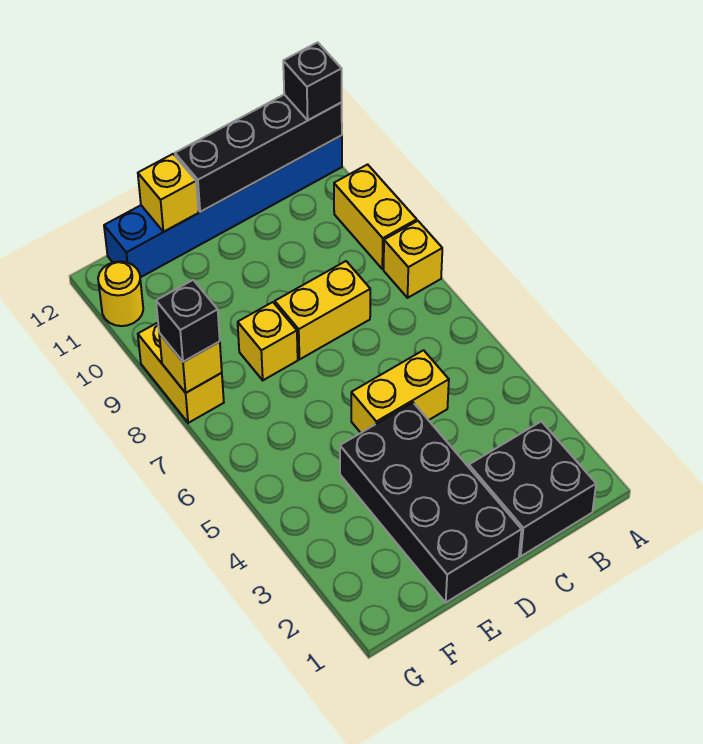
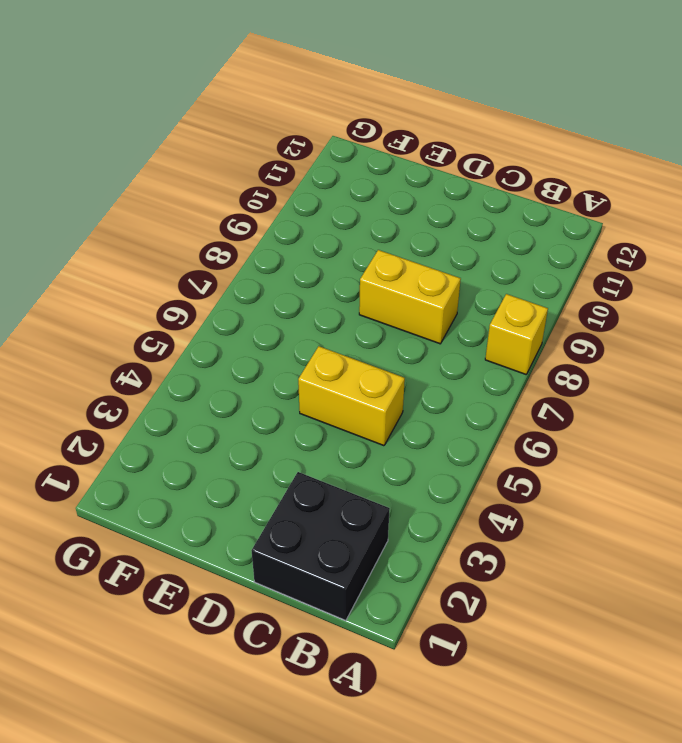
none -> yellow 1x2 brick [334,164,417,269]
none -> blue 1x6 brick [104,135,342,277]
none -> black 2x4 brick [340,403,522,602]

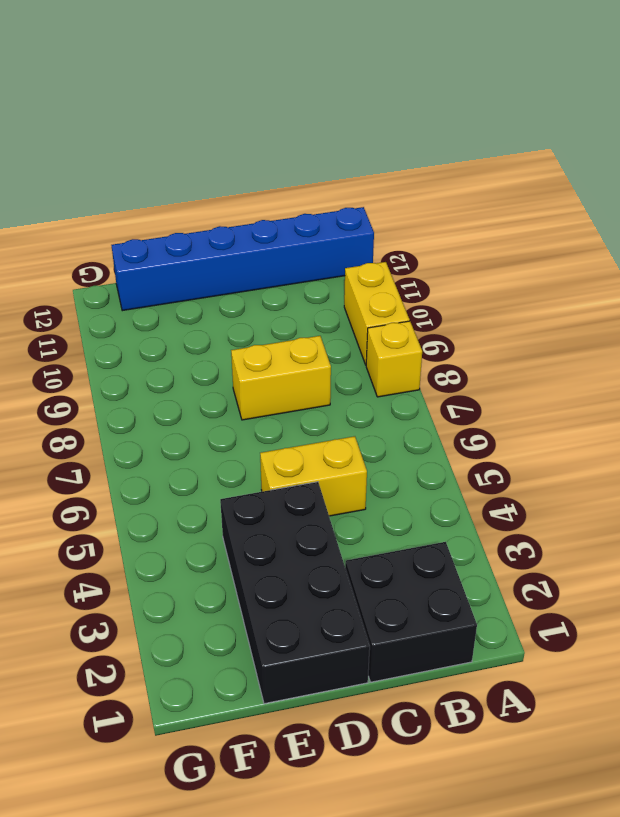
none -> yellow 1x1 brick [238,302,298,380]
none -> yellow 1x2 brick [138,323,224,423]
none -> yellow 1x1 round brick [98,261,143,326]

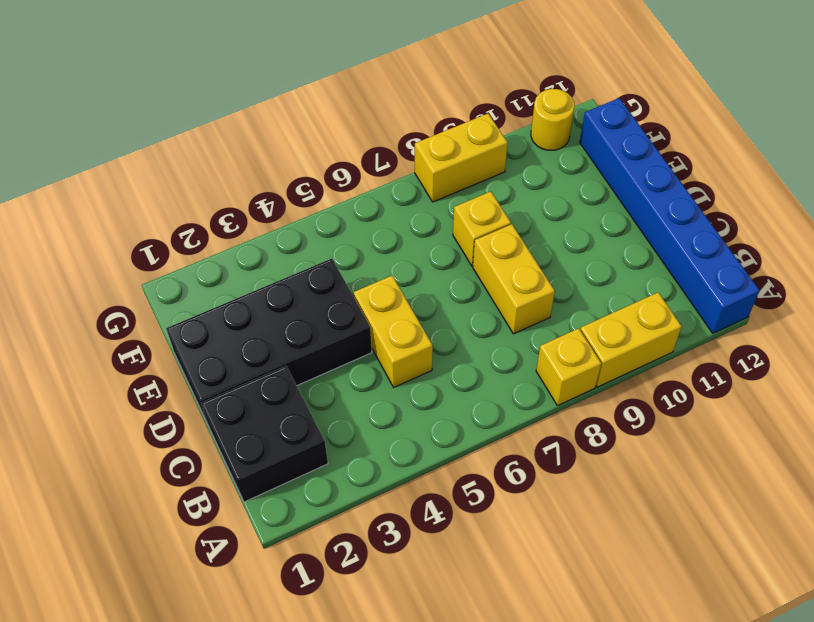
none -> black 1x4 brick [175,95,342,212]
none -> yellow 1x1 brick [138,154,198,232]
none -> yellow 1x1 brick [159,333,222,393]

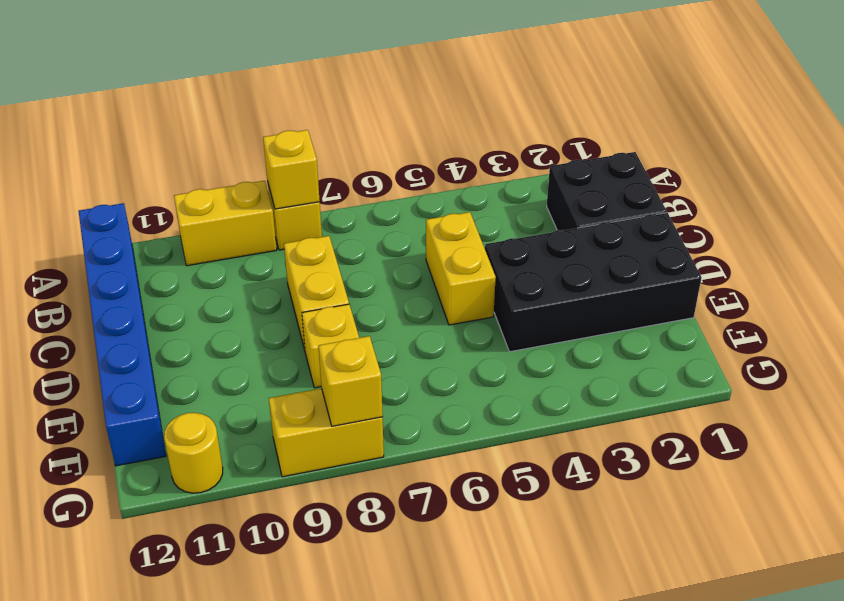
yellow 1x1 brick [263,130,320,209] -> yellow 1x1 brick moved to [138,154,198,232]
none -> black 1x4 brick [175,95,342,212]
none -> black 1x1 brick [283,42,342,120]
none -> black 1x1 brick [156,280,220,362]

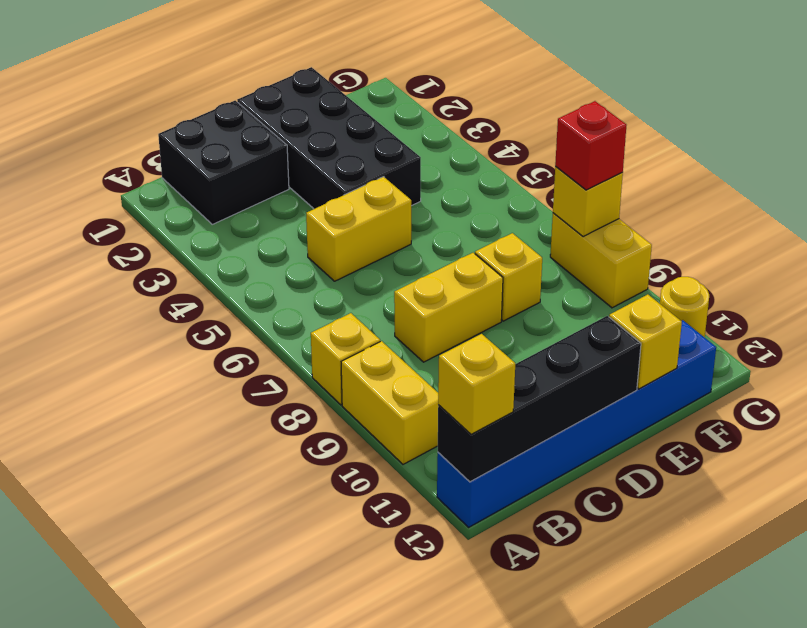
yellow 1x1 brick [438,334,515,434] -> black 1x1 brick [283,42,342,120]
red 1x1 brick [555,101,626,190] -> black 1x1 brick [156,280,220,362]

